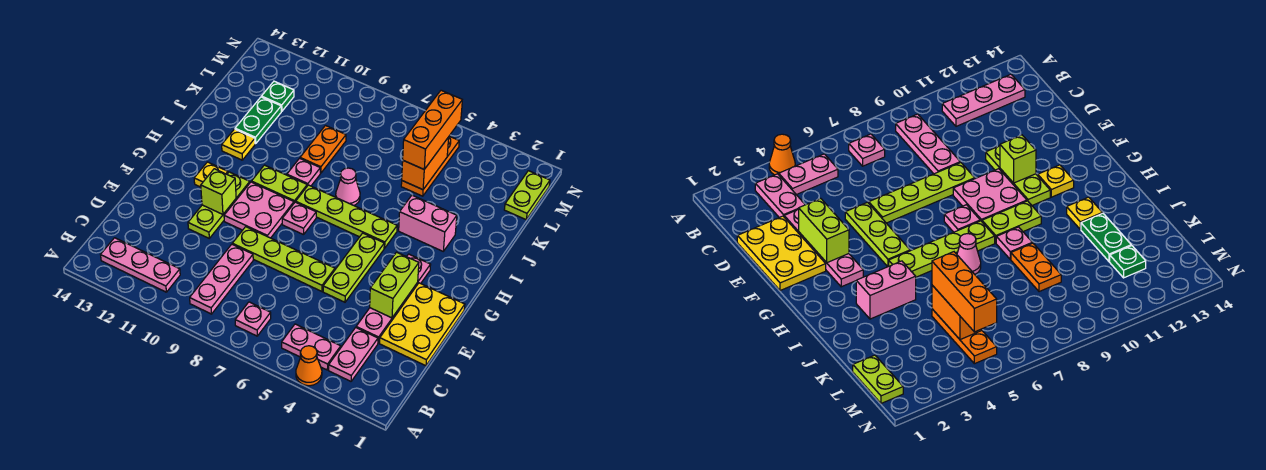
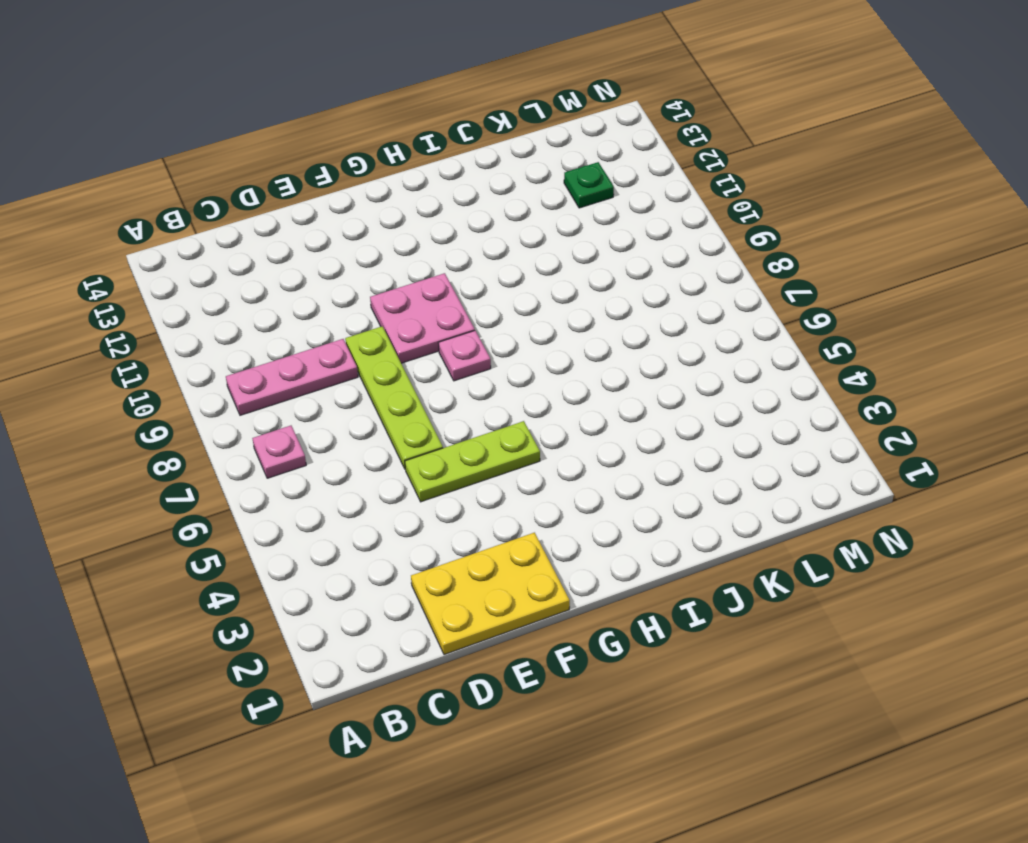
none -> orange 1x1 cone [296,346,322,386]
none -> pink 1x2 plate [329,328,378,381]
none -> pink 1x2 plate [282,324,341,370]

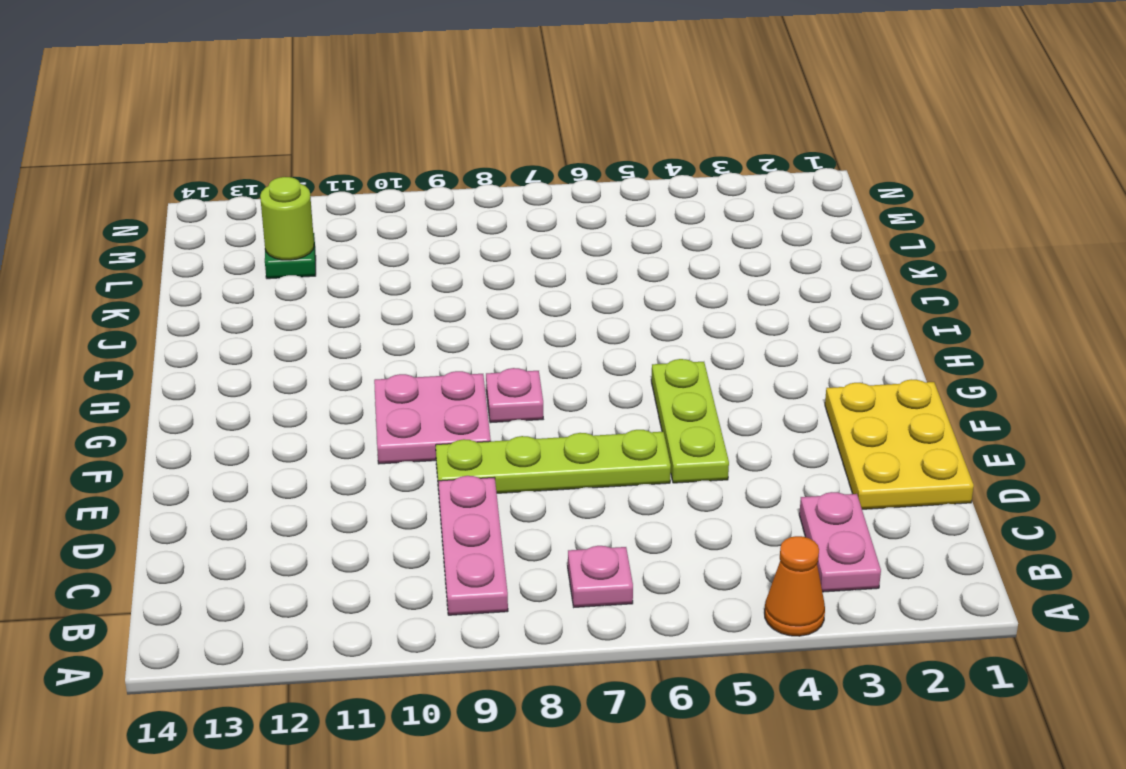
lime 1x1 round brick [260,177,314,260] -> none
none -> pink 1x2 plate [282,324,341,370]
none -> pink 1x3 plate [101,238,180,292]
none -> pink 1x4 plate [356,254,431,343]

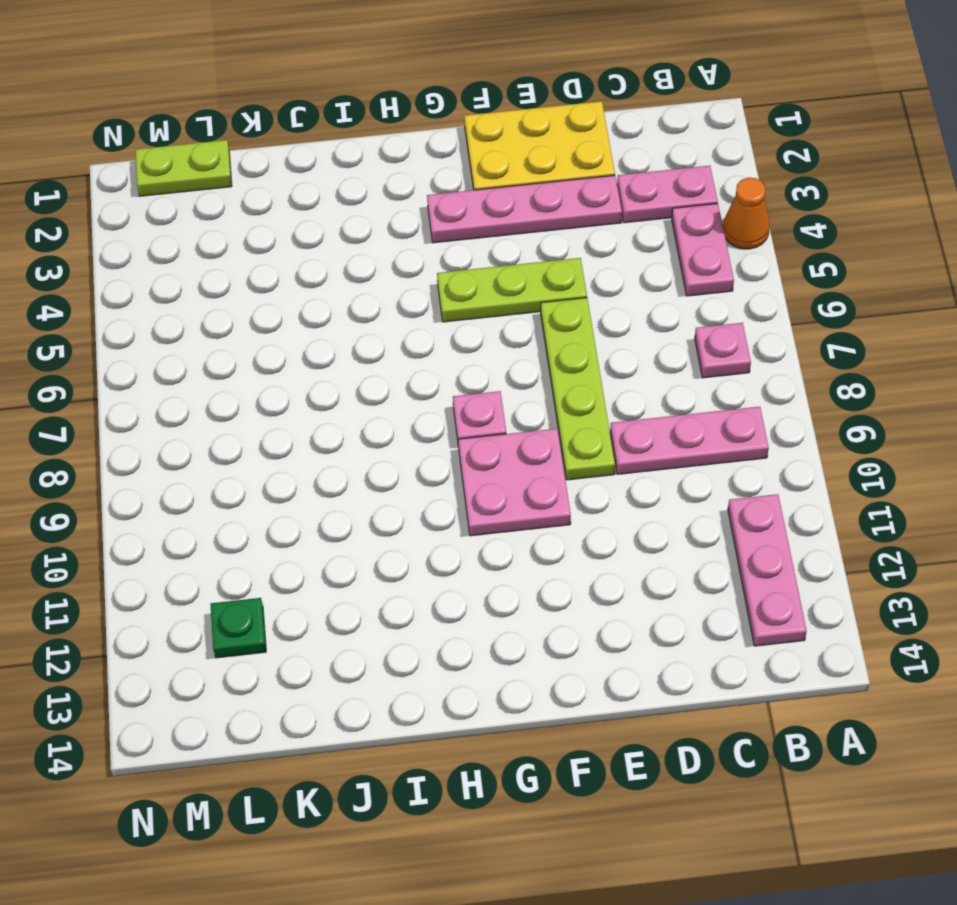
none -> lime 1x3 plate [188,172,250,238]
none -> yellow 1x1 plate [194,162,228,187]
none -> lime 1x4 plate [296,185,397,248]

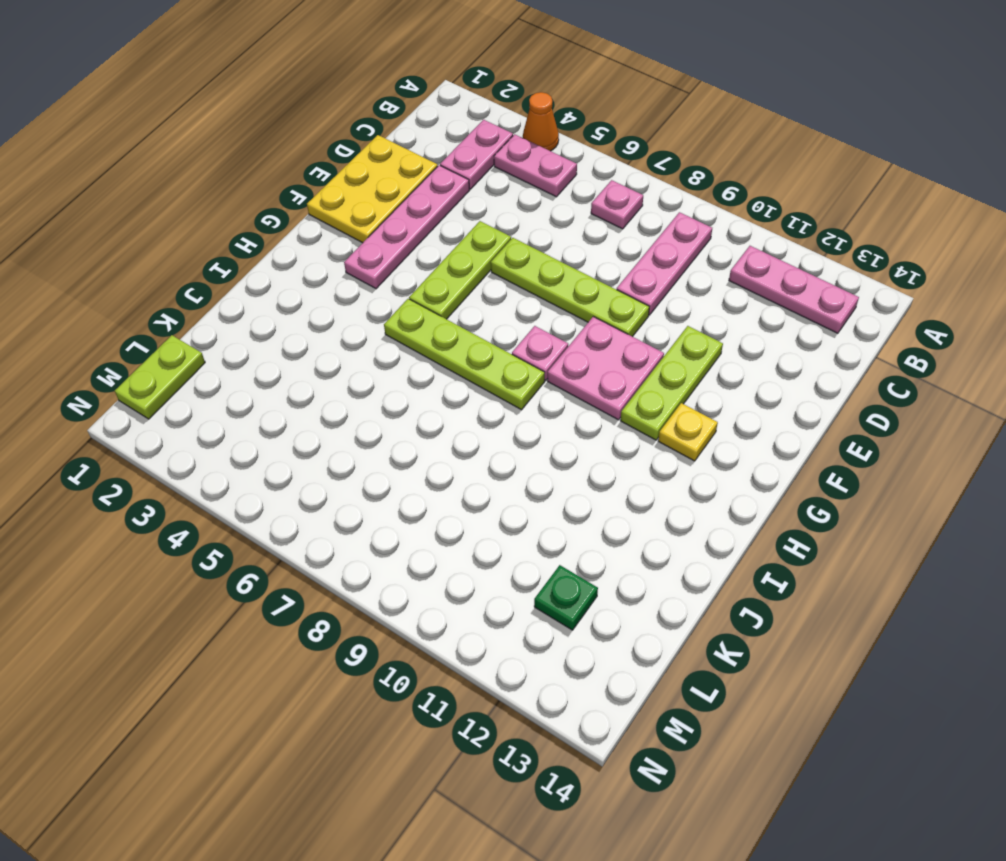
none -> lime 1x2 plate [252,165,307,203]
none -> pink 1x2 brick [399,195,457,251]
none -> pink 1x1 cone [336,168,360,205]

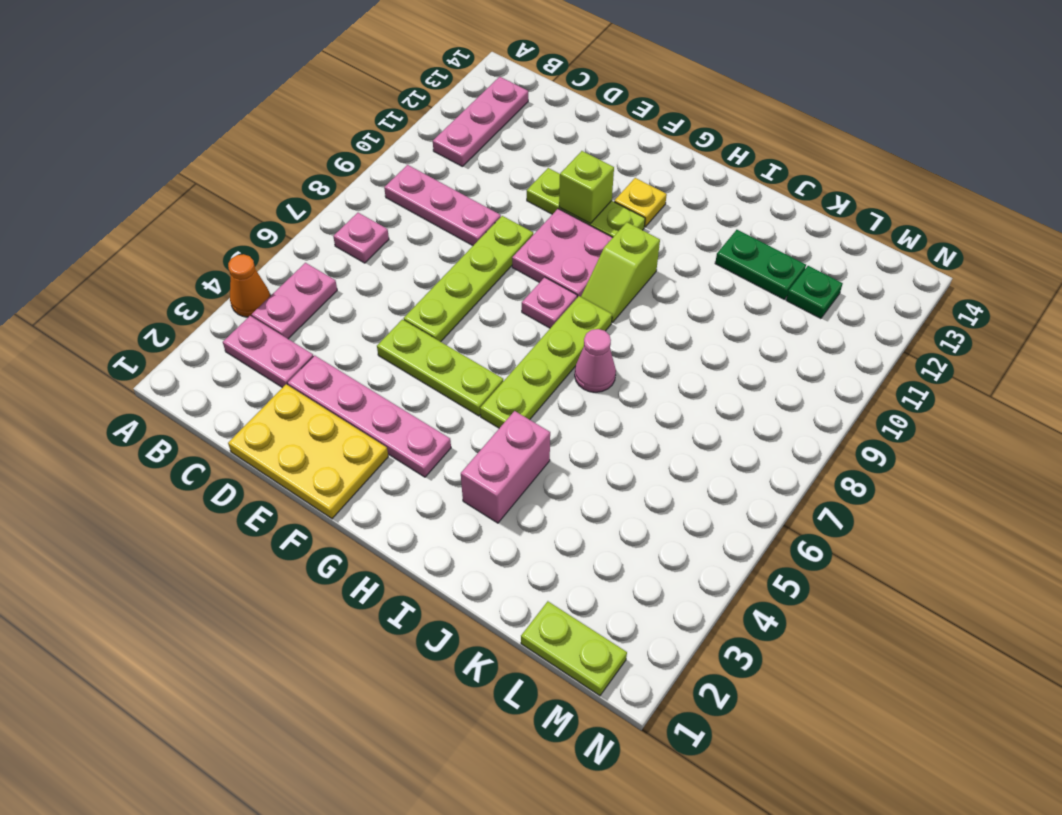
lime 1x2 slope [581,222,660,322] -> lime 1x2 plate [252,165,307,203]
none -> pink 1x1 plate [287,158,320,186]
none -> yellow 1x1 plate [222,129,255,160]
none -> orange 1x2 plate [300,126,346,173]

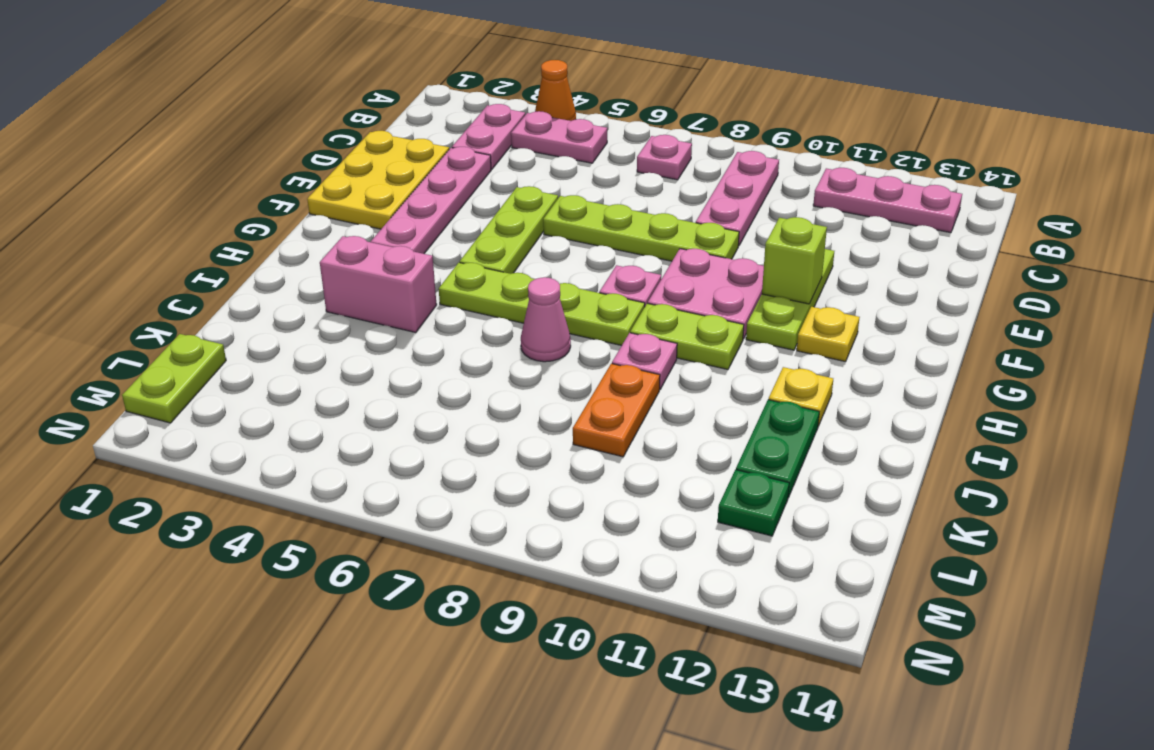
none -> orange 1x3 plate [401,136,459,196]
none -> lime 1x2 brick [370,252,419,318]
none -> orange 1x2 brick [402,137,449,190]

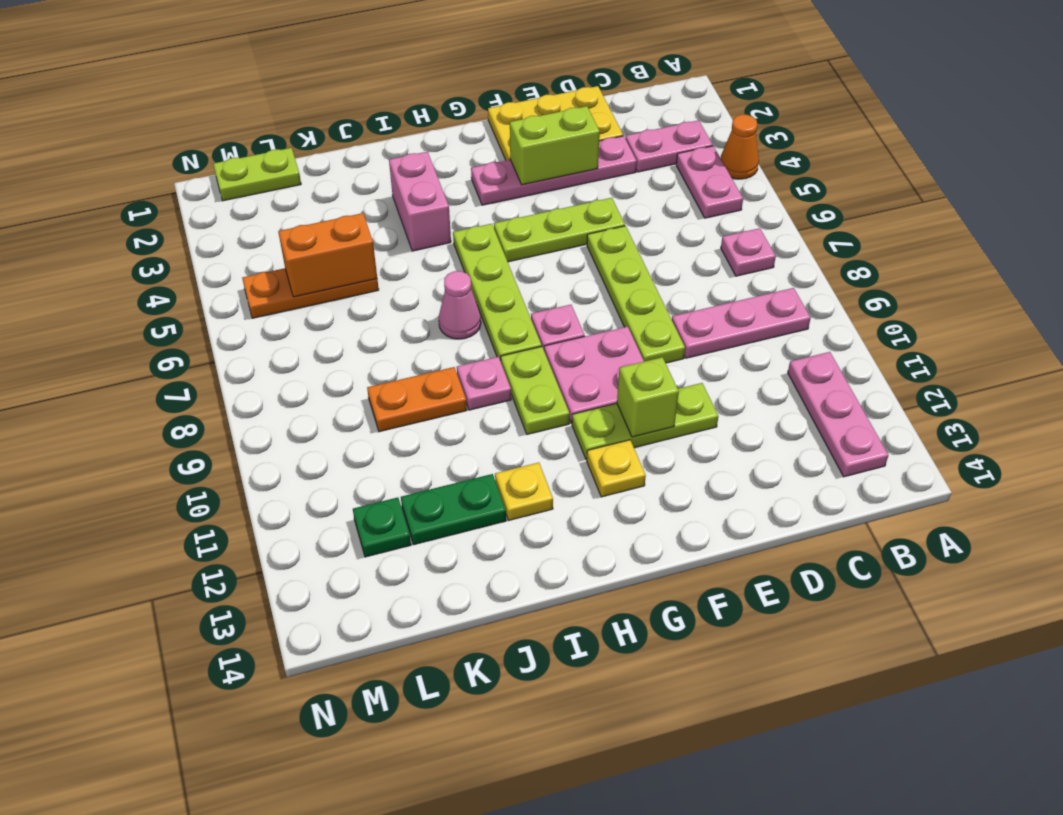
none -> orange 1x3 brick [403,90,462,169]

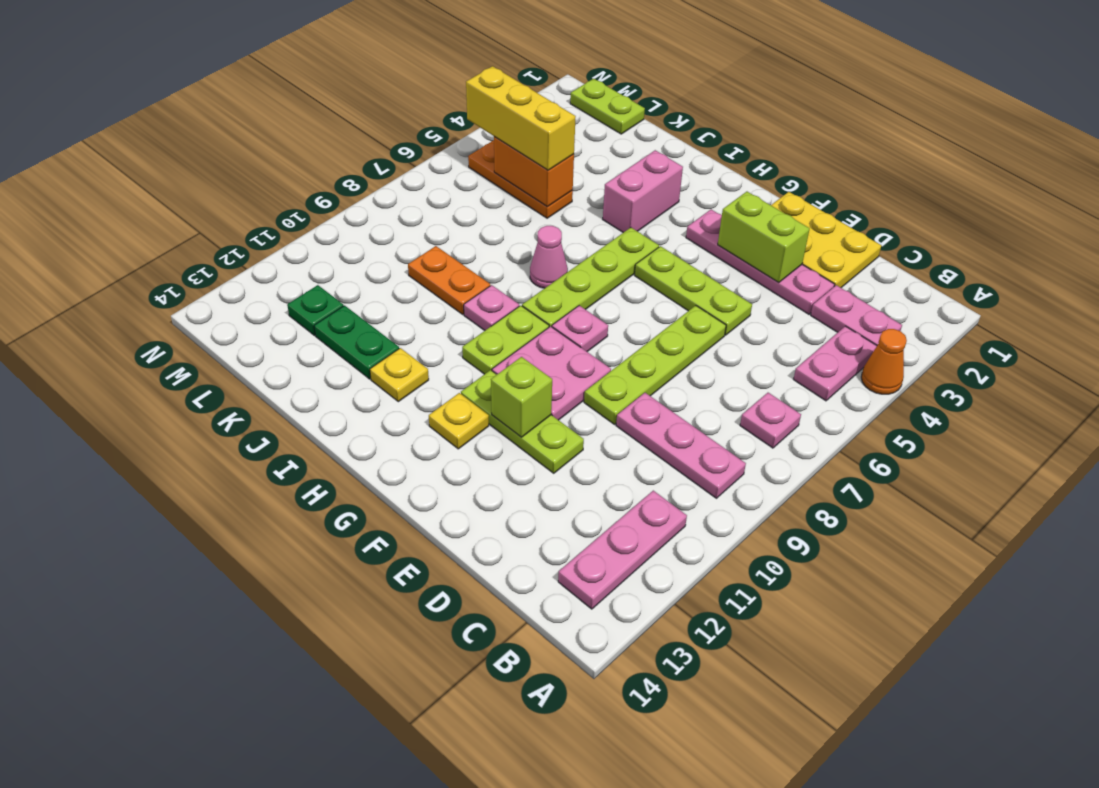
yellow 1x3 brick [466,66,576,170] -> orange 1x3 brick [403,90,462,169]

